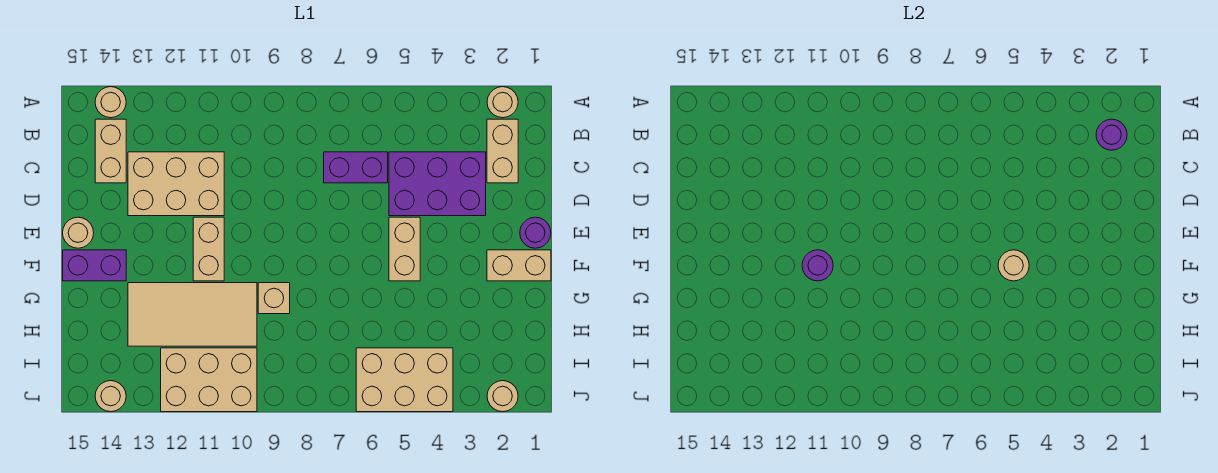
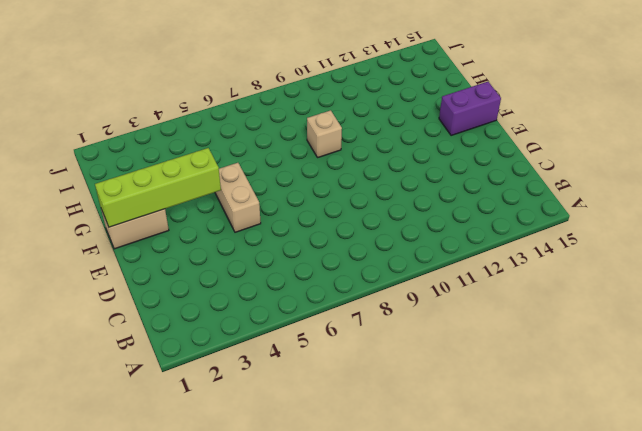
lime 1x4 brick [95,148,221,227] -> none
none -> tan 1x1 round brick [487,87,518,118]
none -> tan 1x1 round brick [95,87,126,118]
none -> tan 1x2 brick [487,119,518,183]

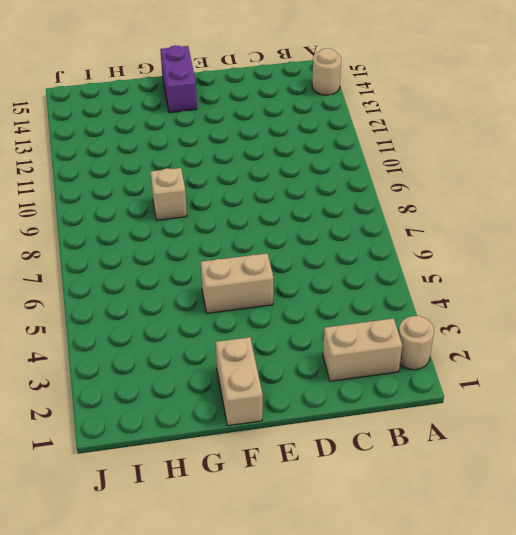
none -> tan 1x2 brick [95,119,126,183]
none -> purple 2x3 brick [389,152,486,216]
none -> purple 1x2 brick [324,152,388,183]

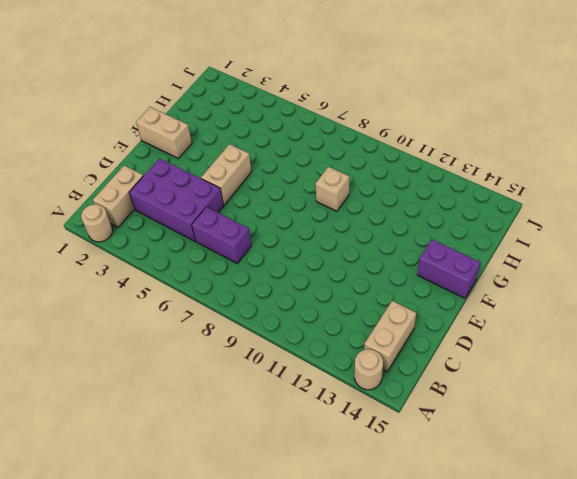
none -> tan 2x3 brick [128,152,224,216]
none -> purple 1x1 round brick [520,217,551,248]
none -> tan 1x2 brick [193,217,224,281]

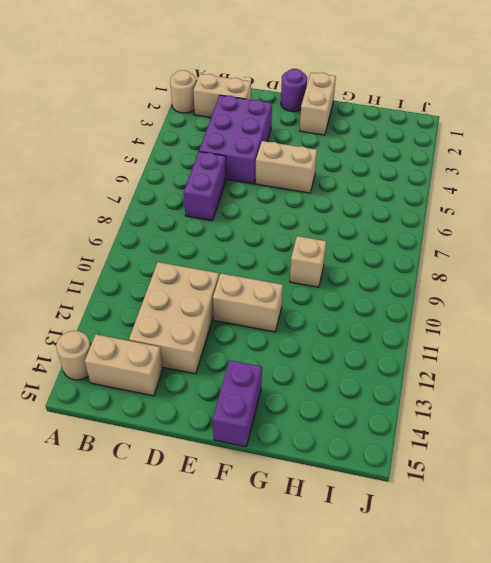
none -> tan 1x1 round brick [63,217,94,248]
none -> tan 2x4 tile [128,283,257,346]
none -> tan 2x3 brick [356,348,453,412]

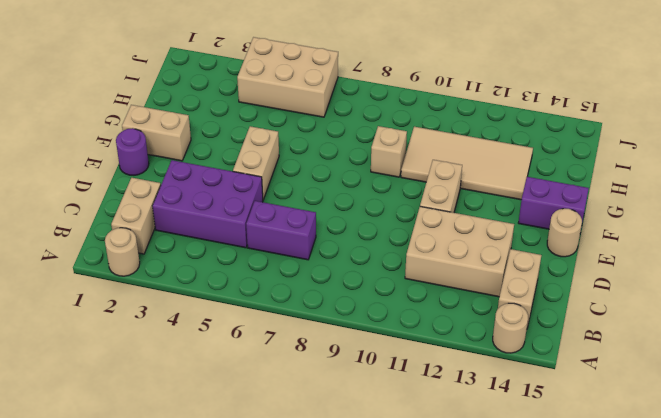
none -> tan 2x3 brick [161,348,257,412]
none -> tan 1x1 round brick [487,381,518,412]
none -> tan 1x1 round brick [95,381,126,412]

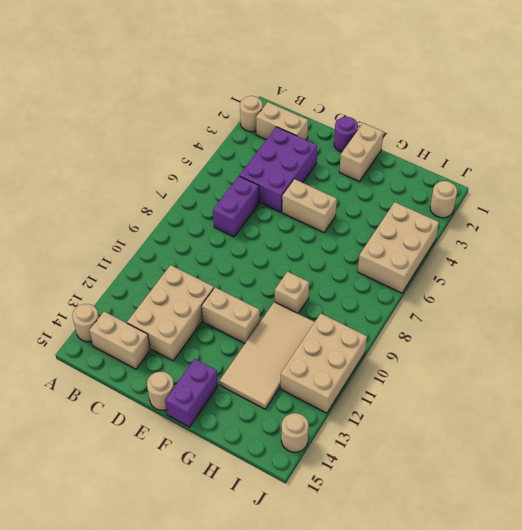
none -> purple 1x1 round brick [1096,119,1127,150]
none -> tan 1x1 round brick [998,250,1029,281]
none -> purple 1x1 round brick [802,250,833,281]

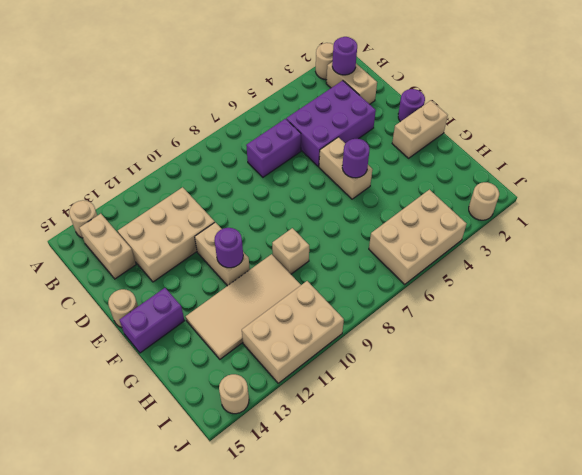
purple 1x1 round brick [342,139,370,178] -> tan 1x1 round brick [998,250,1029,281]

